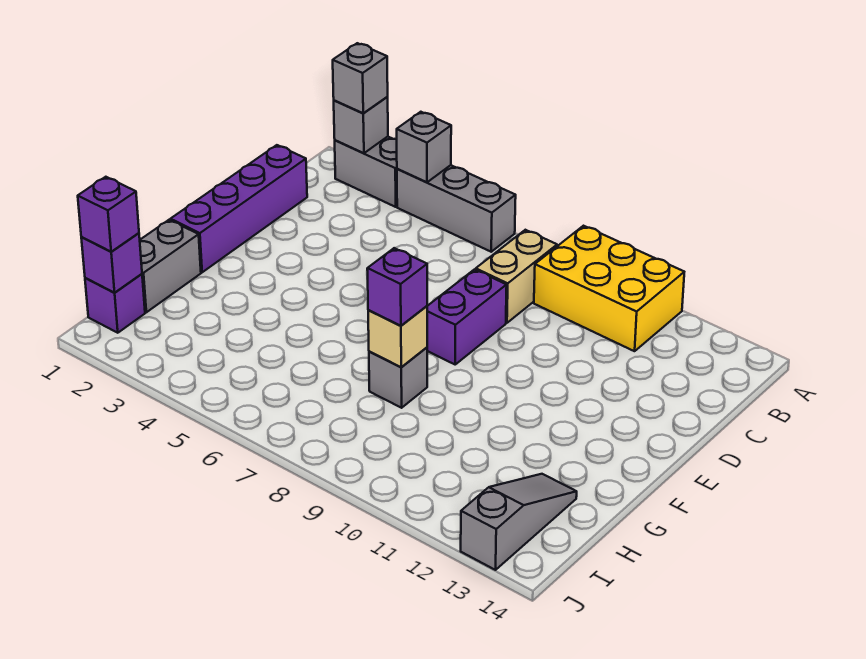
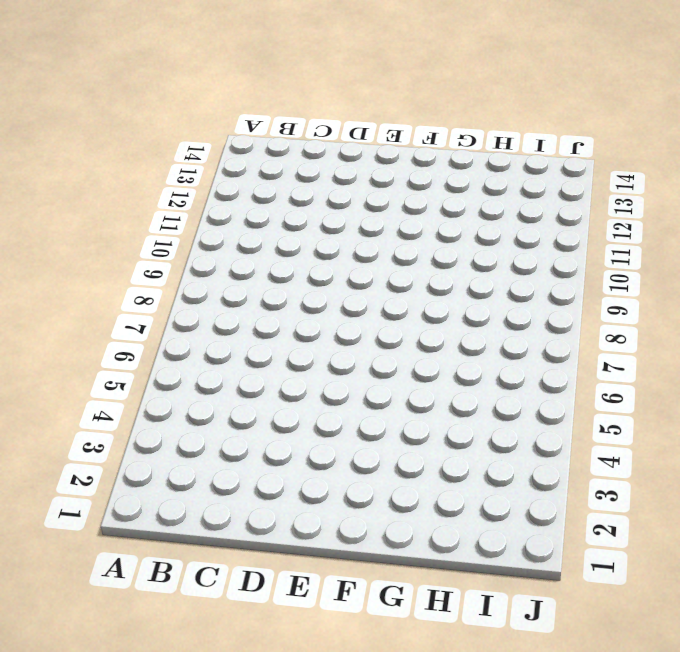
none -> grey 1x2 brick [335,137,397,207]
none -> grey 1x3 brick [397,165,516,252]
none -> yellow 2x3 brick [534,226,684,351]

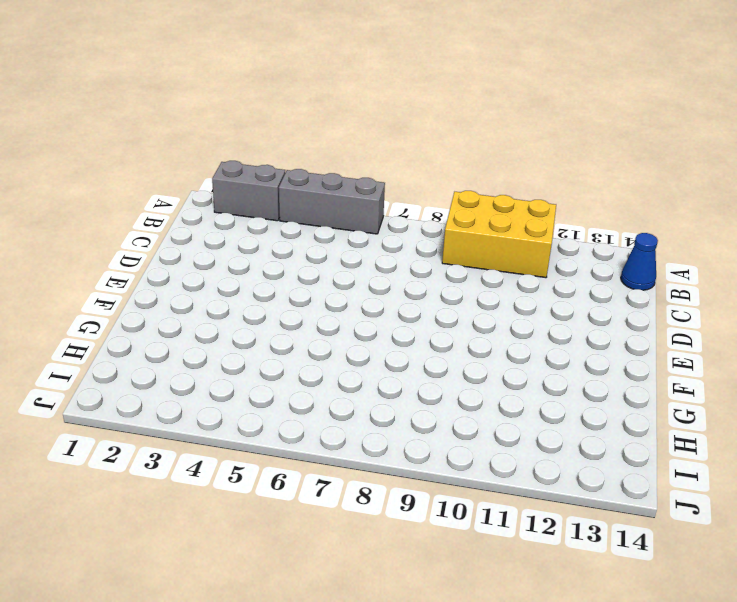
blue 1x1 cone [621,233,658,290] -> none
none -> tan 1x2 brick [476,230,557,323]
none -> purple 1x4 brick [171,145,307,272]
none -> purple 1x2 brick [427,269,507,364]

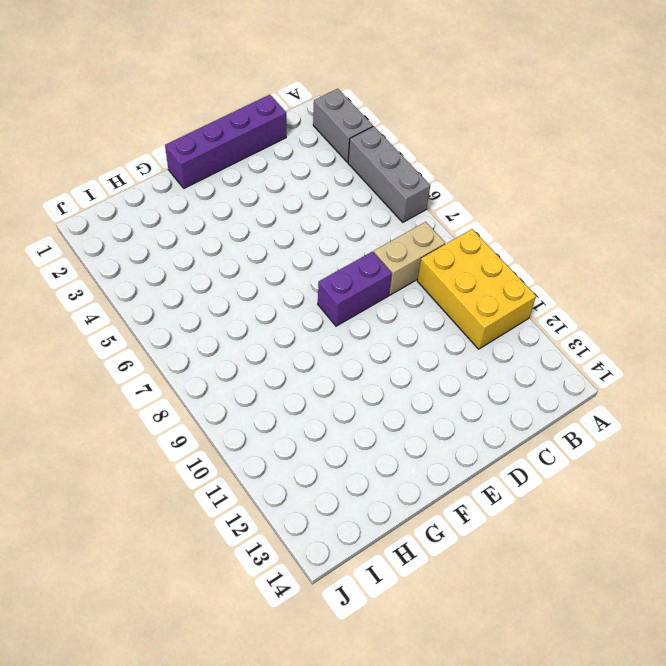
none -> grey 1x2 brick [140,220,201,312]
none -> grey 1x1 brick [369,348,427,408]
none -> grey 1x3 slope [461,474,577,570]

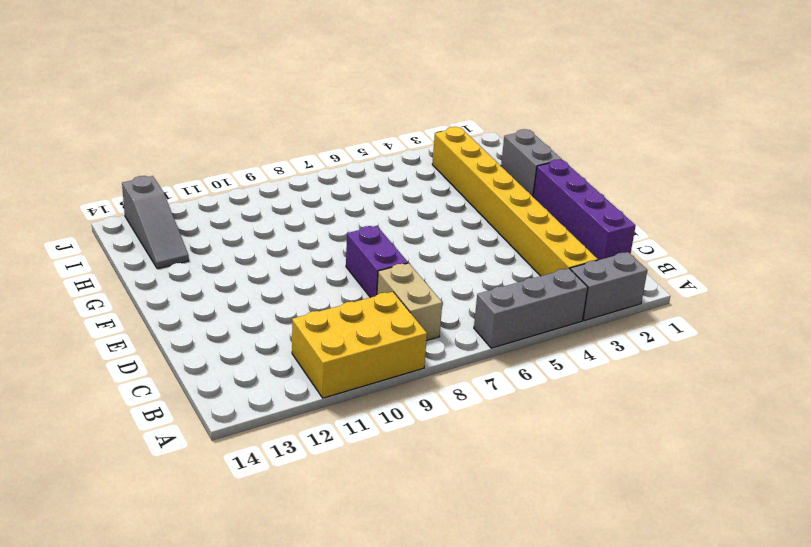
yellow 1x8 brick [432,127,598,276] -> none
none -> grey 1x1 brick [369,348,427,408]
none -> purple 1x1 brick [85,274,145,333]
none -> grey 1x1 brick [334,97,388,153]

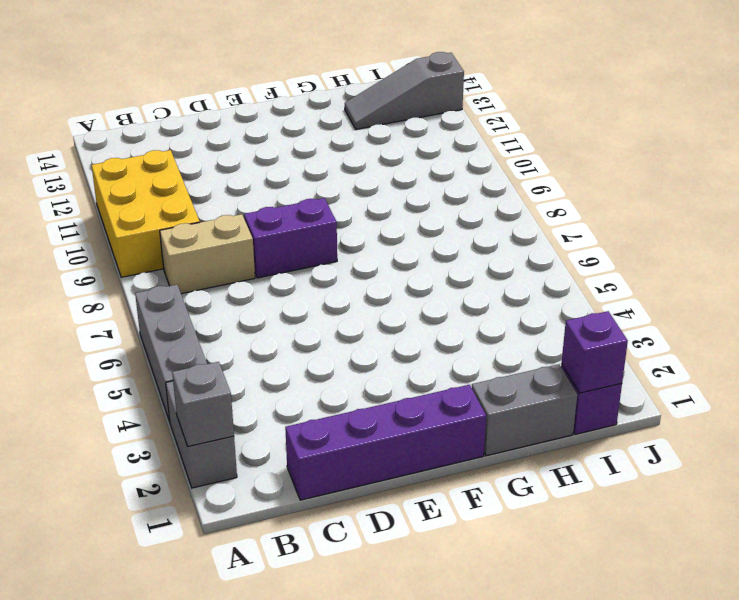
none -> grey 1x1 brick [369,348,427,408]
none -> grey 1x1 brick [397,112,451,182]
none -> tan 1x1 brick [368,306,427,367]

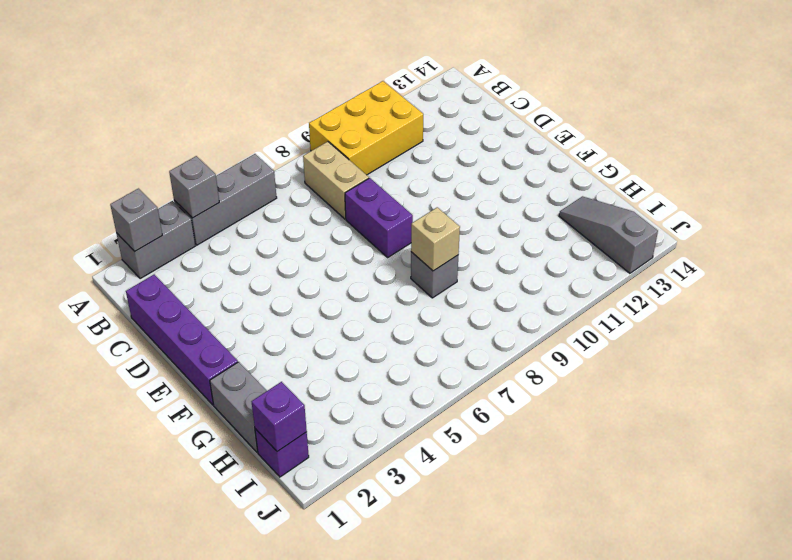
none -> grey 1x1 brick [333,43,388,113]
none -> purple 1x1 brick [367,248,427,326]
none -> purple 1x1 brick [78,177,139,252]

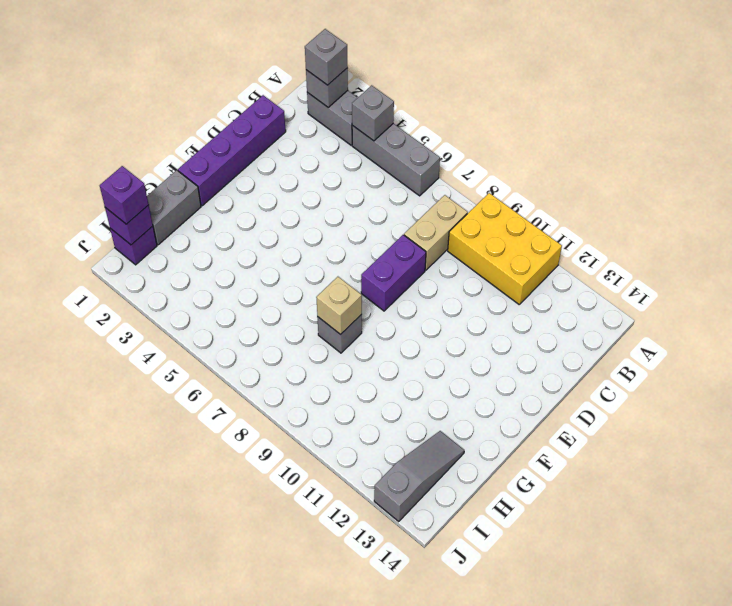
none -> purple 1x1 brick [367,248,427,326]

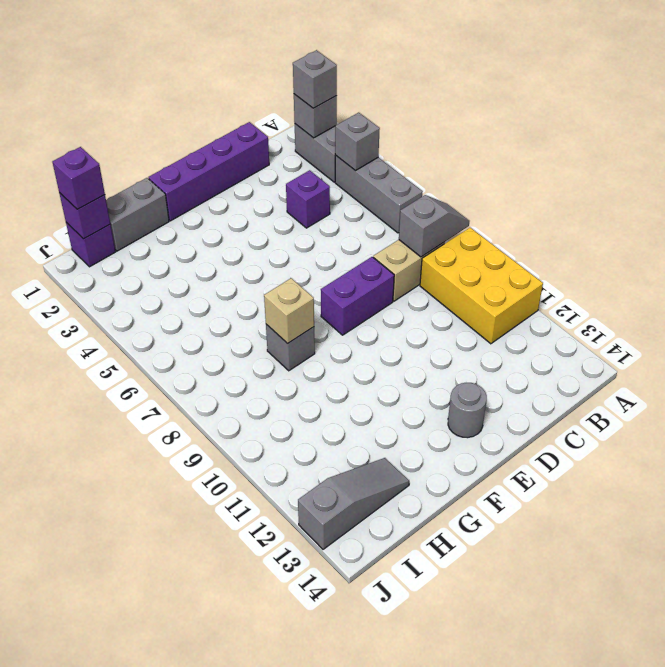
grey 1x2 slope [399,195,469,257] -> none
purple 1x1 brick [286,170,330,228] -> purple 1x1 brick moved to [367,248,427,326]
grey 1x1 round brick [448,383,487,438] -> none

